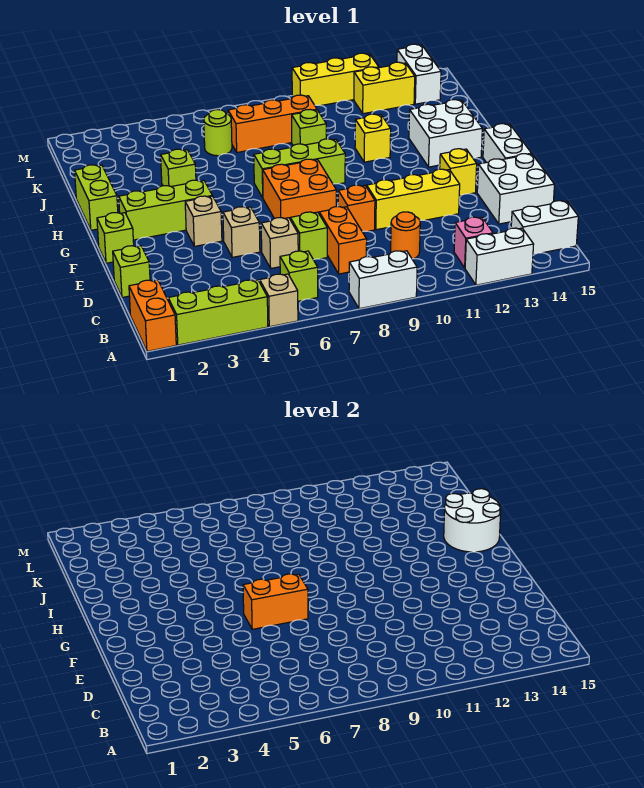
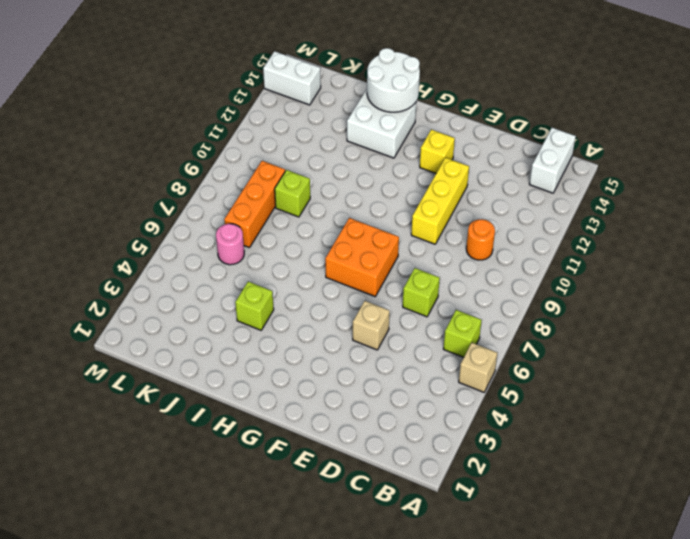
pink 1x1 round brick [216,224,244,265] -> lime 1x1 round brick [204,110,232,156]
none -> orange 1x2 brick [129,280,176,351]
none -> lime 1x3 brick [168,280,268,345]
none -> white 1x2 brick [349,251,417,309]
none -> white 1x2 brick [465,228,534,285]

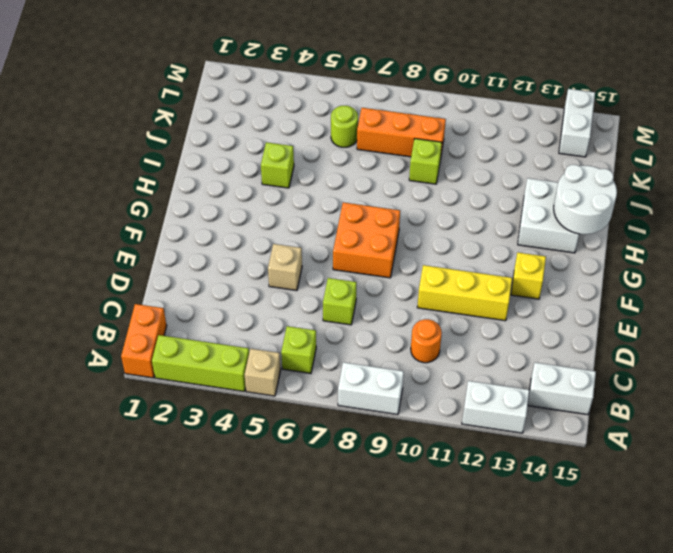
none -> pink 1x1 brick [454,217,493,268]
none -> orange 1x2 brick [319,207,367,274]
none -> lime 1x1 brick [113,246,150,298]
none -> tan 1x1 brick [261,218,298,268]

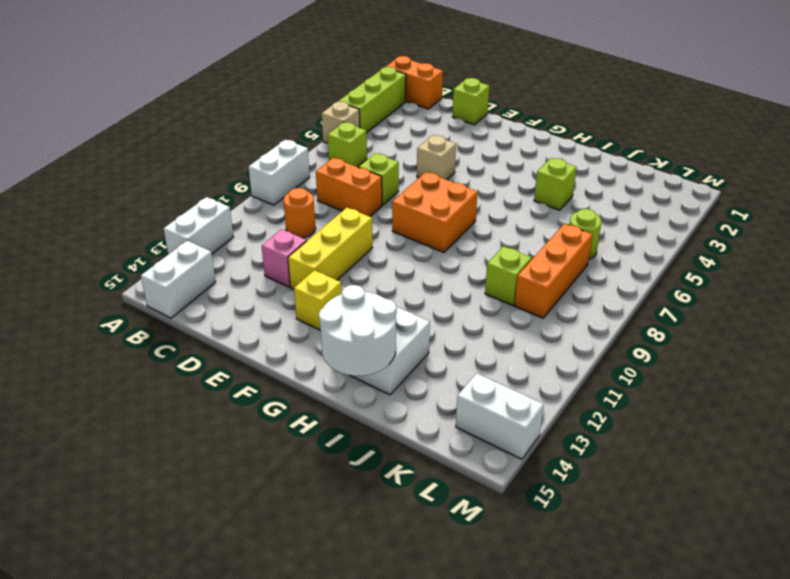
pink 1x1 brick [262,229,306,287] -> pink 1x1 brick moved to [454,217,493,268]
none -> tan 1x1 brick [261,218,298,268]
none -> white 2x2 brick [477,154,555,224]
none -> orange 1x1 brick [338,185,375,232]
none -> lime 1x1 brick [97,213,134,263]

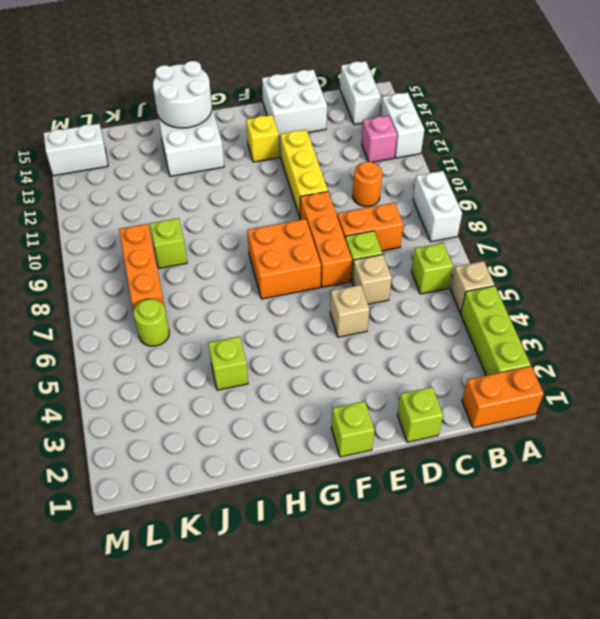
orange 1x3 brick [300,191,352,287] -> orange 1x1 brick [338,185,375,232]
none -> tan 1x1 brick [185,196,222,246]
none -> white 1x2 brick [483,124,532,163]
none -> lime 1x3 brick [119,180,212,240]
none -> lime 1x2 brick [75,165,118,230]

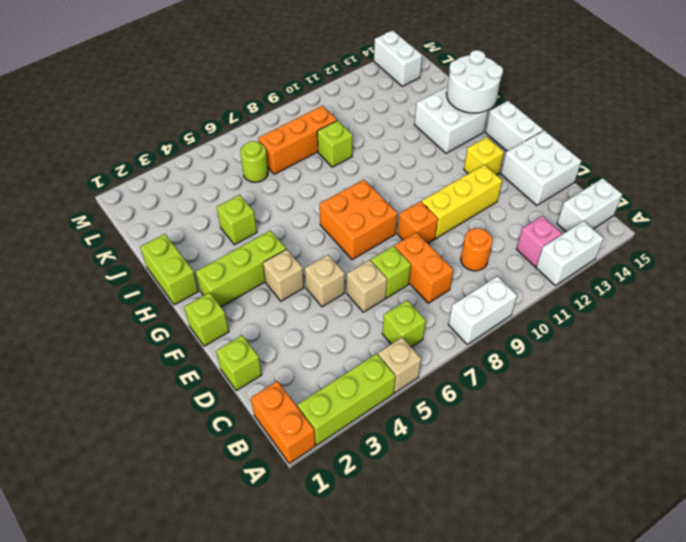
none -> lime 1x3 brick [254,139,345,198]
none -> yellow 1x1 brick [355,114,391,162]
none -> yellow 1x2 brick [354,62,415,114]
none -> yellow 1x3 brick [292,53,379,105]

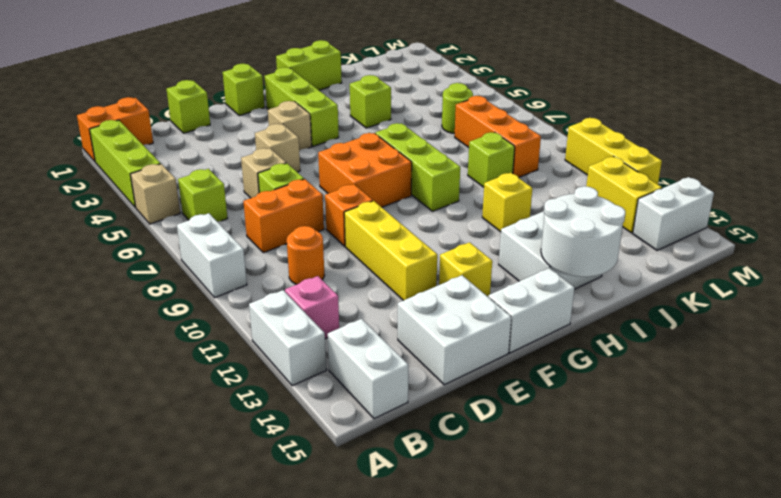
none -> orange 1x2 brick [243,574,308,629]

